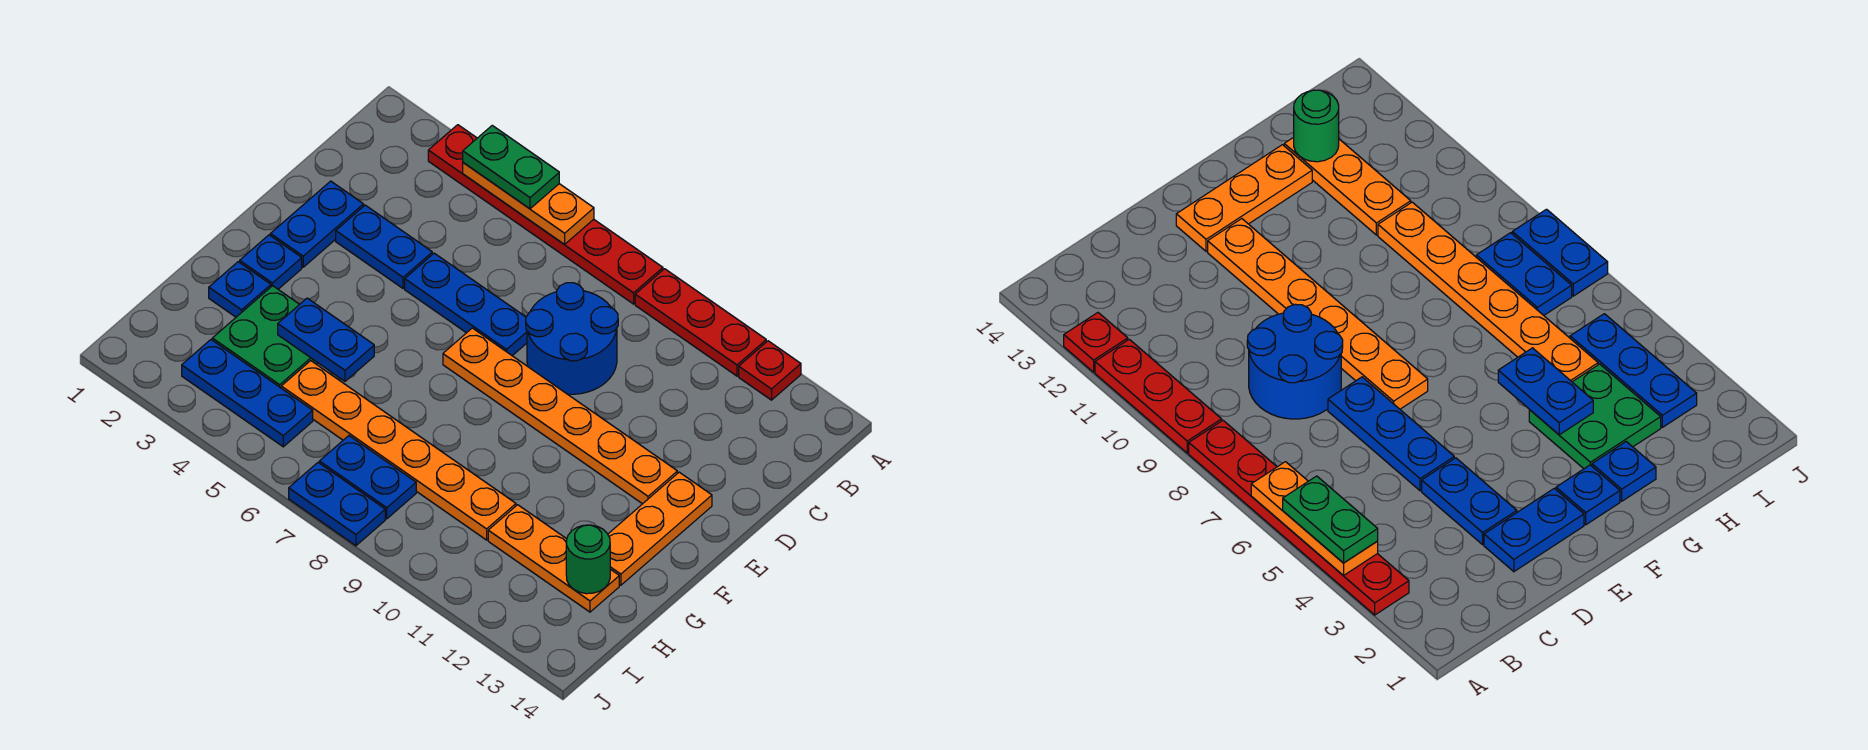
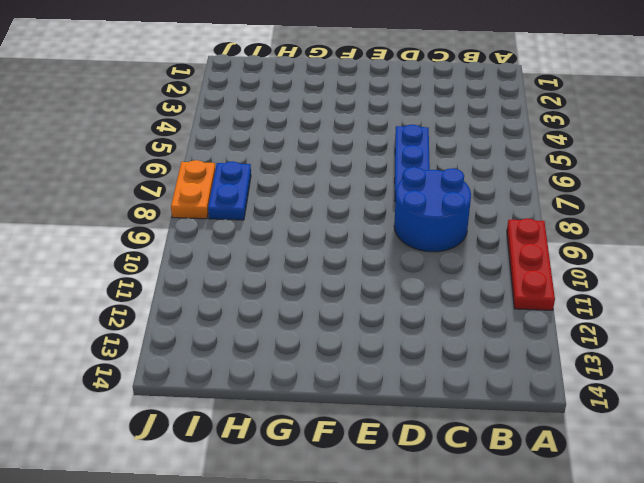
orange 1x2 plate [171,160,216,219] -> blue 1x2 plate [289,463,385,546]
none -> red 1x6 plate [428,125,663,304]
none -> red 1x1 plate [739,341,801,400]
none -> blue 1x2 plate [270,181,364,267]

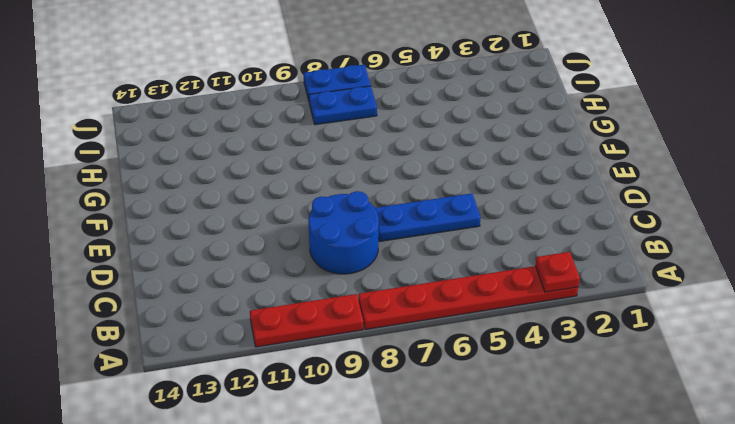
red 1x1 plate [535,252,580,292] -> red 1x1 plate moved to [739,341,801,400]
none -> blue 1x2 plate [270,181,364,267]
none -> blue 1x2 plate [336,205,432,288]
none -> orange 1x6 plate [443,328,677,504]

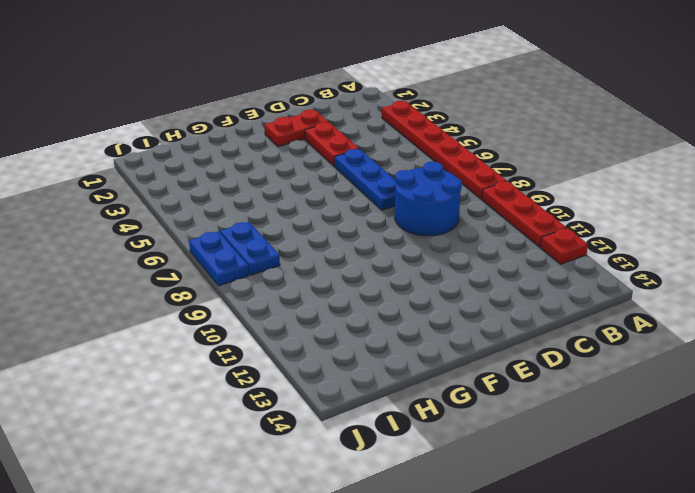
red 1x2 plate [265,110,329,147] -> blue 1x2 plate [270,181,364,267]
red 1x2 plate [305,122,359,166] -> blue 1x2 plate [336,205,432,288]
none -> orange 1x6 plate [443,328,677,504]
none -> orange 1x3 plate [608,472,712,585]
none -> blue 1x1 plate [240,235,302,289]

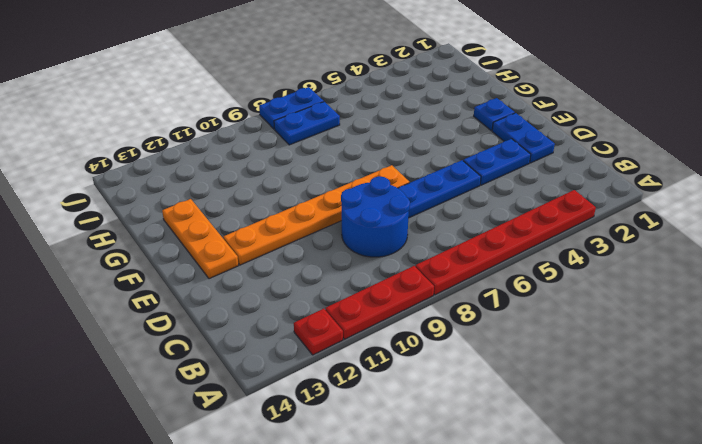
none -> blue 1x1 plate [209,262,271,317]
none -> green 2x2 plate [212,286,317,388]
none -> orange 1x6 plate [281,361,516,540]

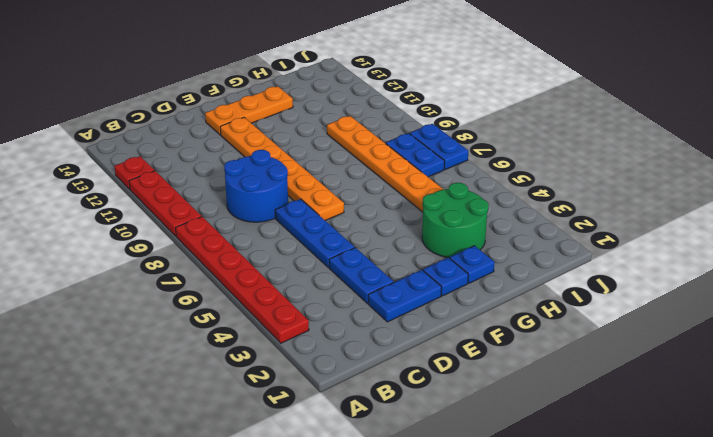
green 2x2 round brick [422,183,489,258] -> green 2x2 plate [212,286,317,388]
none -> orange 1x3 plate [488,505,619,612]
none -> blue 1x3 plate [182,340,313,447]
none -> orange 1x3 plate [463,163,594,244]

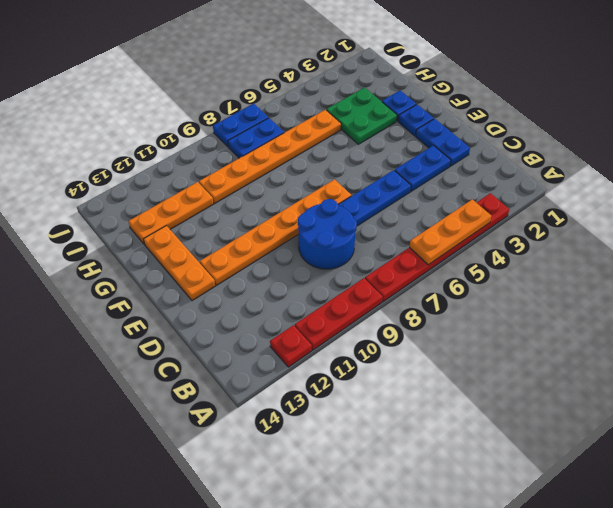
none -> blue 1x3 plate [182,340,313,447]
none -> blue 1x2 plate [278,298,374,381]
none -> green 1x1 round brick [566,525,610,594]

